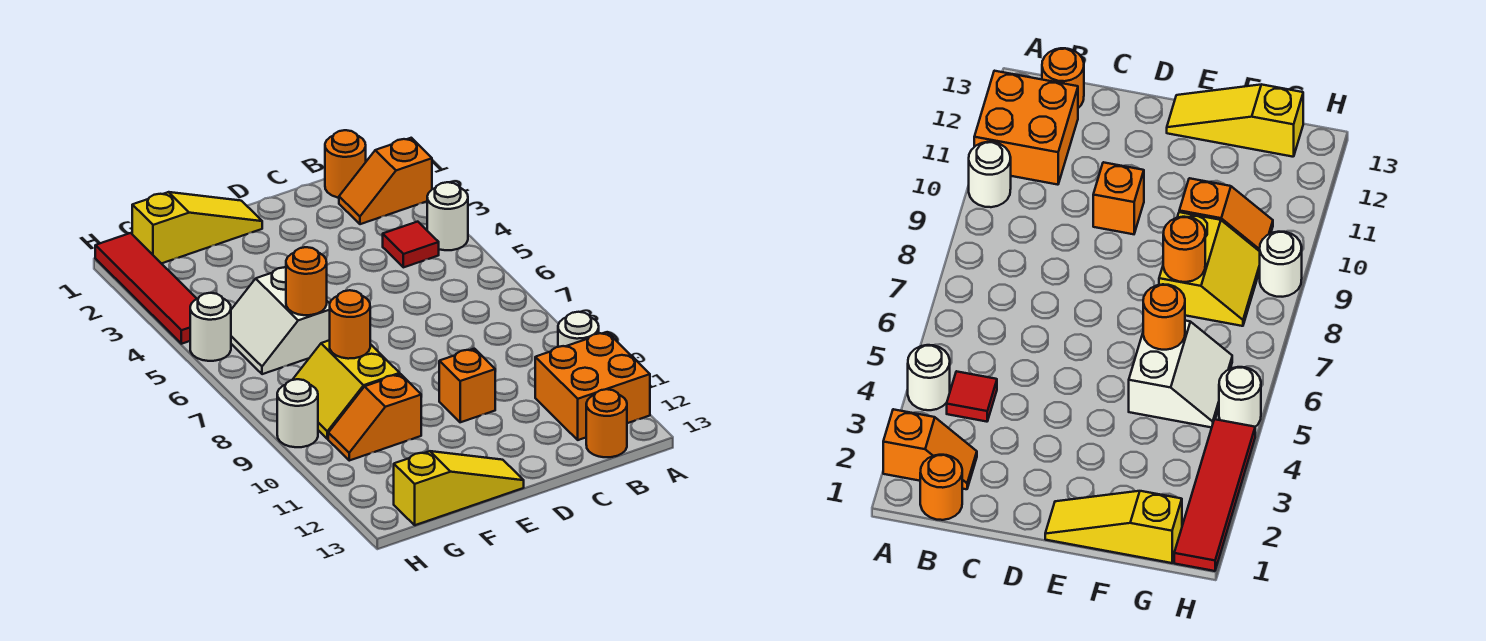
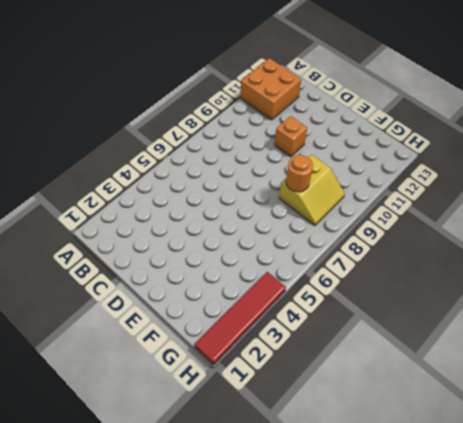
none -> orange 1x2 slope [339,138,432,224]
none -> white 1x1 round brick [427,182,468,250]
none -> white 1x1 round brick [558,312,599,347]

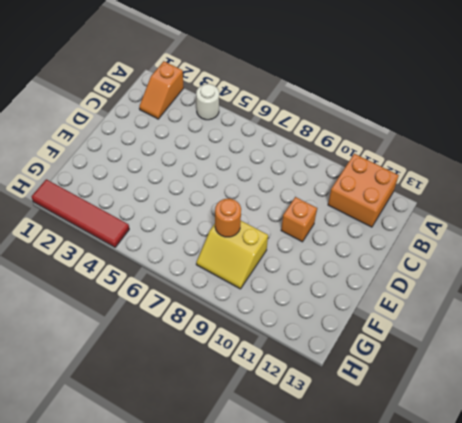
none -> white 1x1 round brick [558,312,599,347]
none -> orange 1x1 round brick [325,130,366,198]
none -> red 1x1 tile [383,222,439,267]

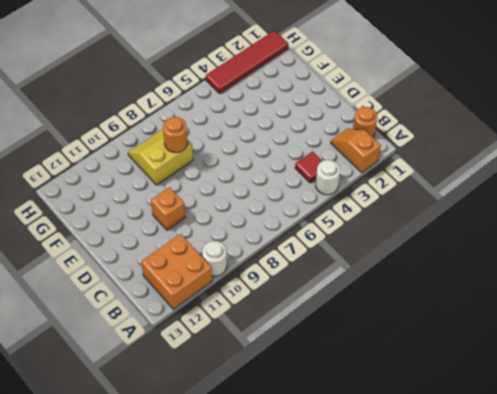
none -> orange 1x1 round brick [586,389,627,457]
none -> yellow 1x3 slope [132,192,262,264]
none -> yellow 1x3 slope [394,451,524,525]

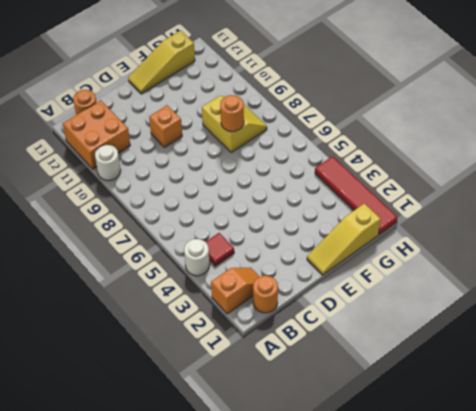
none -> white 2x2 slope [231,267,330,374]
none -> orange 1x2 slope [328,374,421,461]
none -> white 1x1 round brick [190,293,231,361]

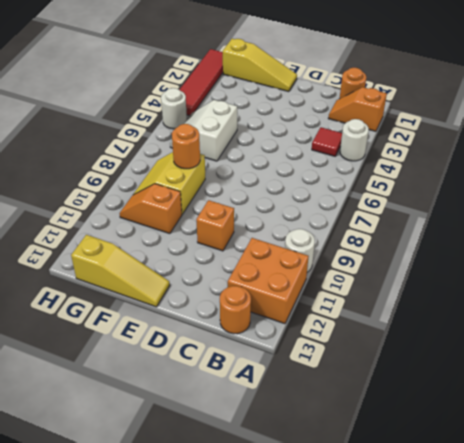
none -> white 1x1 round brick [277,379,318,447]
none -> orange 1x1 round brick [286,247,327,315]

